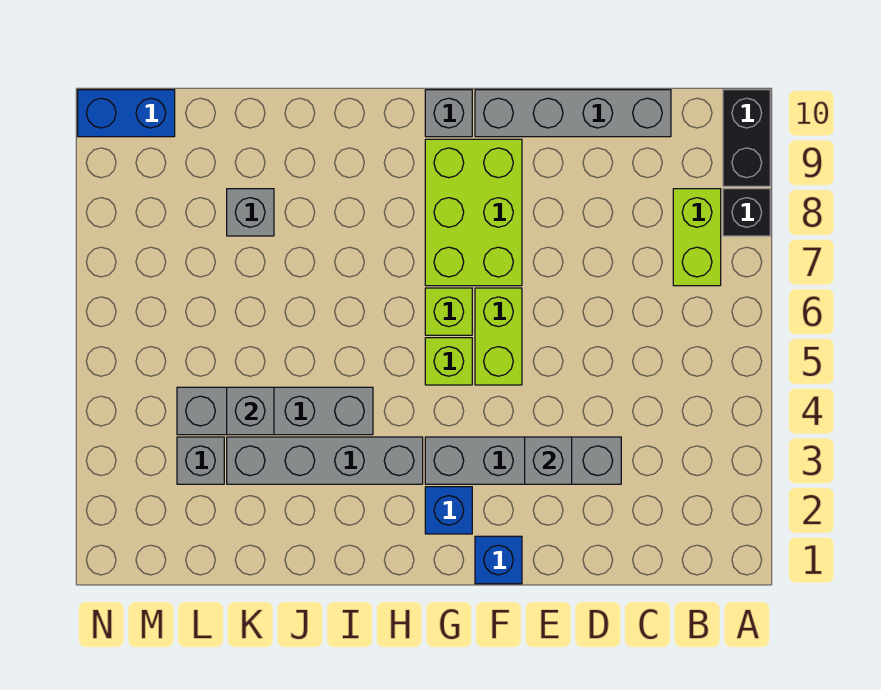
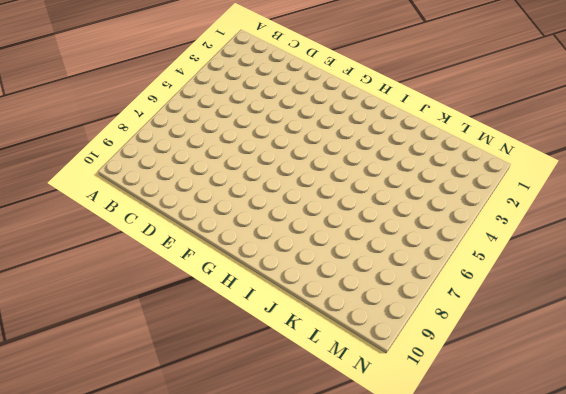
none -> black 1x1 brick [723,189,770,236]
none -> black 1x2 brick [723,90,770,186]
none -> lime 1x2 brick [673,189,721,286]

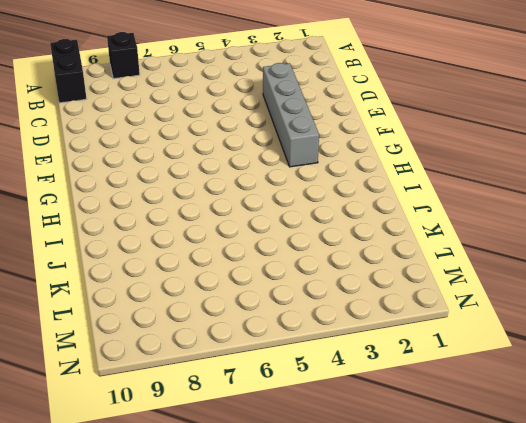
black 1x2 brick [50,39,87,103] -> black 1x2 brick turned to [723,90,770,186]
none -> lime 1x2 brick [673,189,721,286]
none -> grey 1x4 brick [475,90,671,137]
none -> blue 1x1 brick [475,536,522,584]

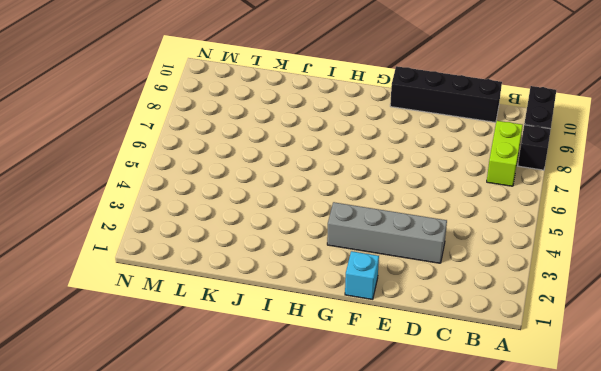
black 1x4 brick [390,66,502,122] -> grey 1x4 brick [475,90,671,137]
cyan 1x1 brick [345,251,379,299] -> blue 1x1 brick [475,536,522,584]
none -> lime 1x2 brick [475,288,522,385]
none -> lime 2x3 brick [425,139,522,286]
none -> blue 1x1 brick [425,487,472,534]

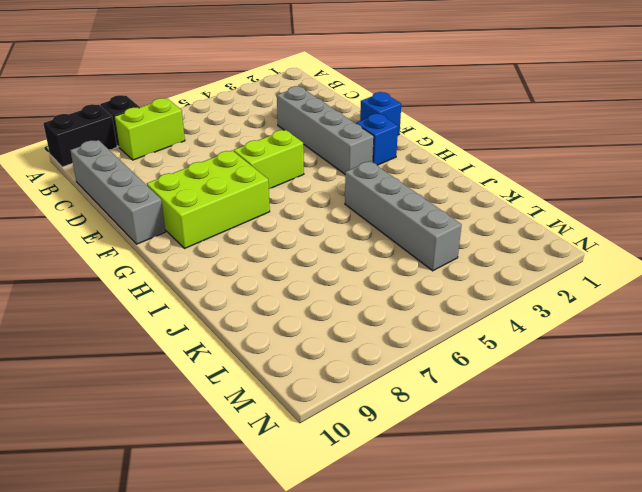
none -> lime 1x1 brick [425,338,472,385]
none -> lime 1x1 brick [425,288,472,335]
none -> grey 1x1 brick [425,90,472,137]

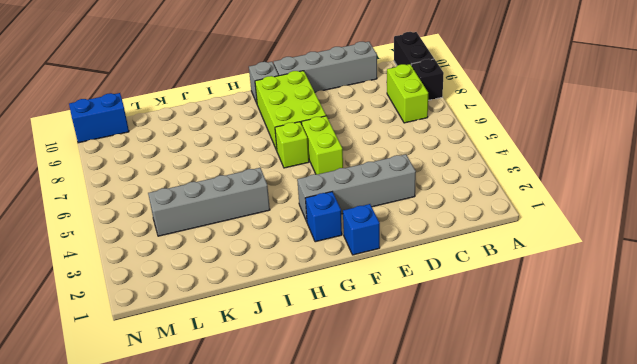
none -> lime 1x1 brick [425,338,472,385]
none -> grey 1x4 brick [227,437,423,484]
none -> grey 1x1 brick [227,189,274,236]

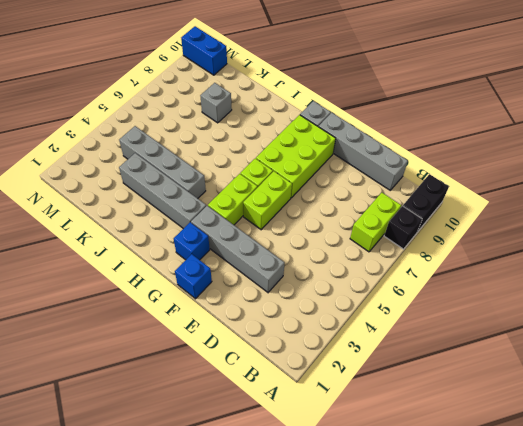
lime 1x2 brick [208,174,257,225] -> lime 1x1 brick [425,338,472,385]
none -> grey 1x1 brick [177,437,224,484]
none -> grey 1x1 brick [525,437,572,484]
none -> grey 1x1 brick [227,387,274,435]

